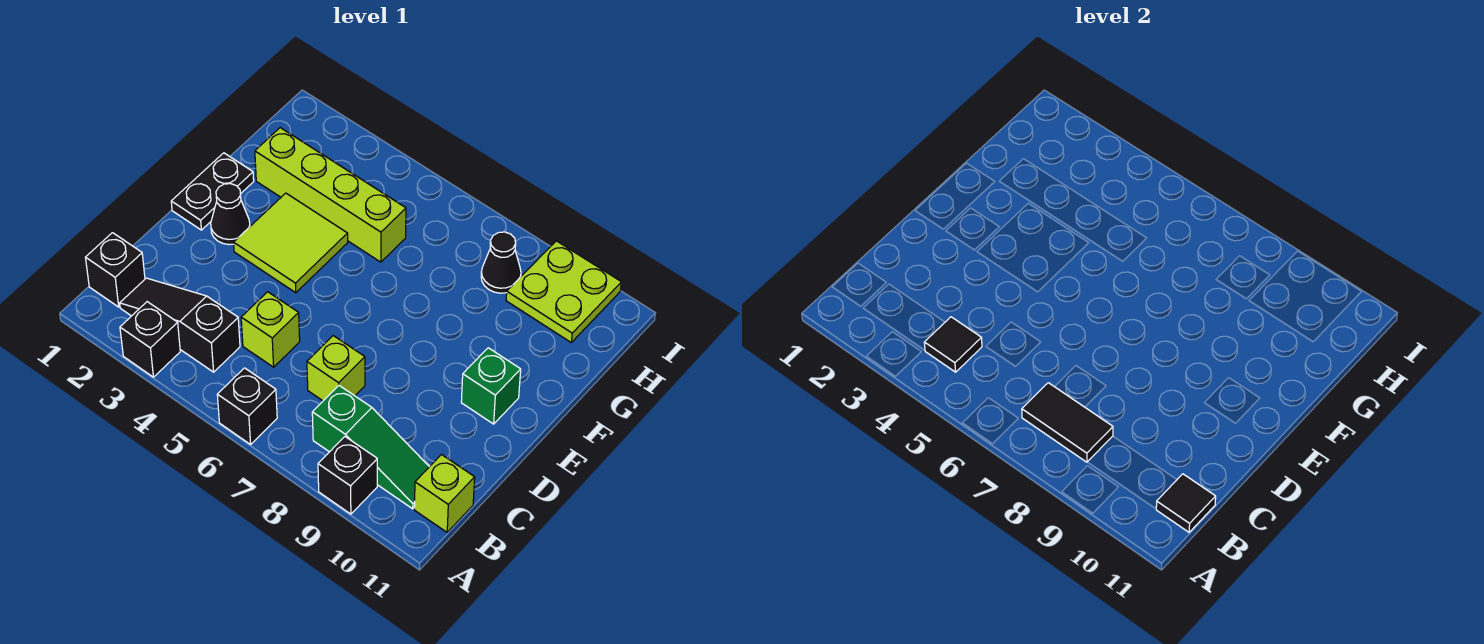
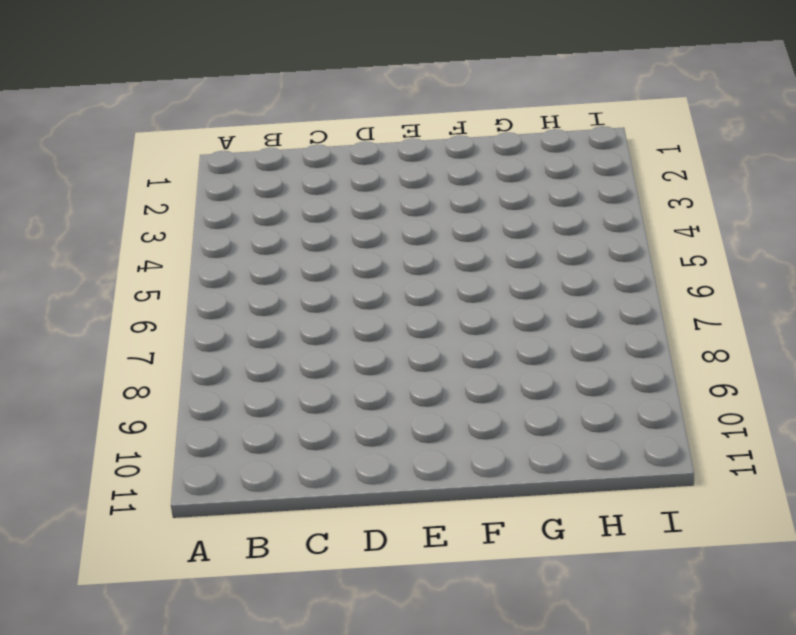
none -> black 1x1 brick [120,302,180,377]
none -> black 1x1 brick [217,368,277,444]
none -> black 1x1 brick [318,437,377,514]

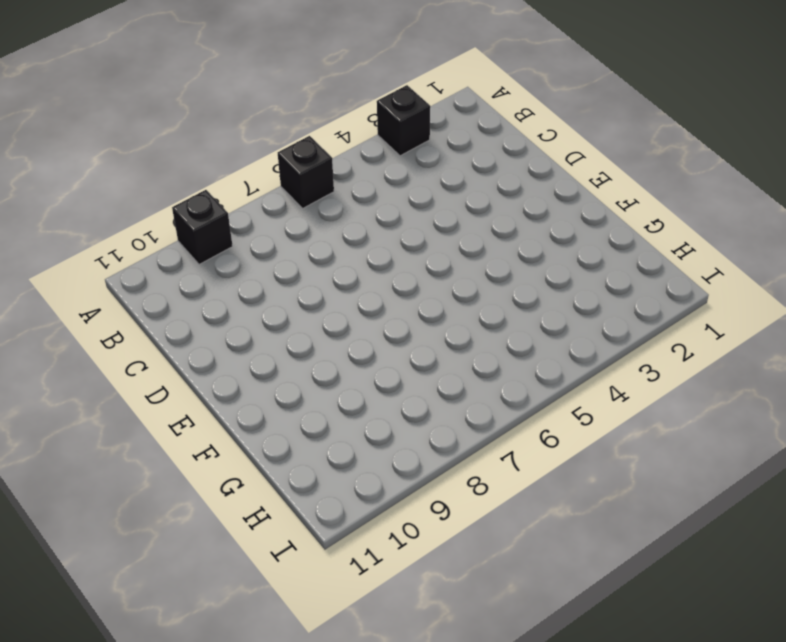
none -> black 1x1 brick [85,233,145,307]
none -> black 1x3 slope [120,278,240,372]
none -> green 1x3 slope [312,386,429,509]

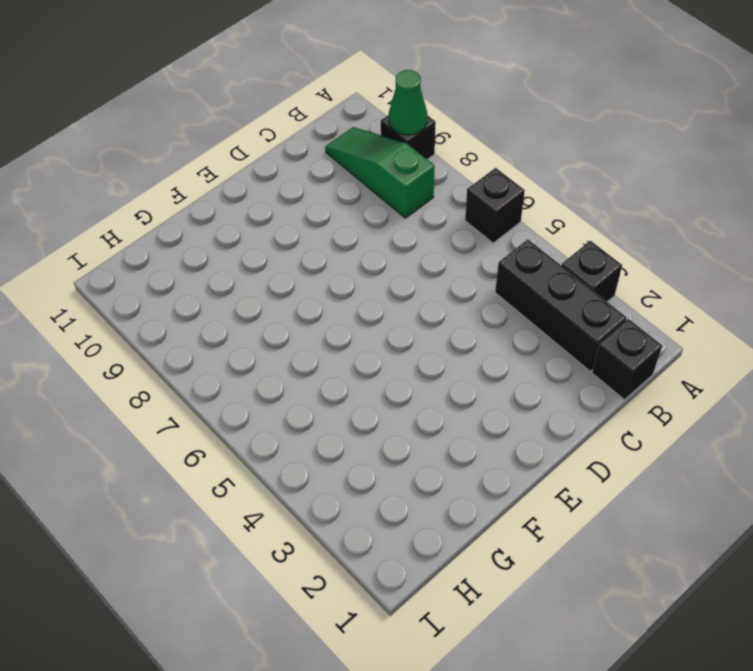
green 1x1 cone [389,70,427,135] -> none
black 1x3 brick [495,239,627,371] -> black 1x3 slope [120,278,240,372]
none -> lime 1x1 brick [414,455,475,532]
none -> lime 1x1 brick [241,292,300,367]
none -> lime 1x1 brick [307,336,365,401]

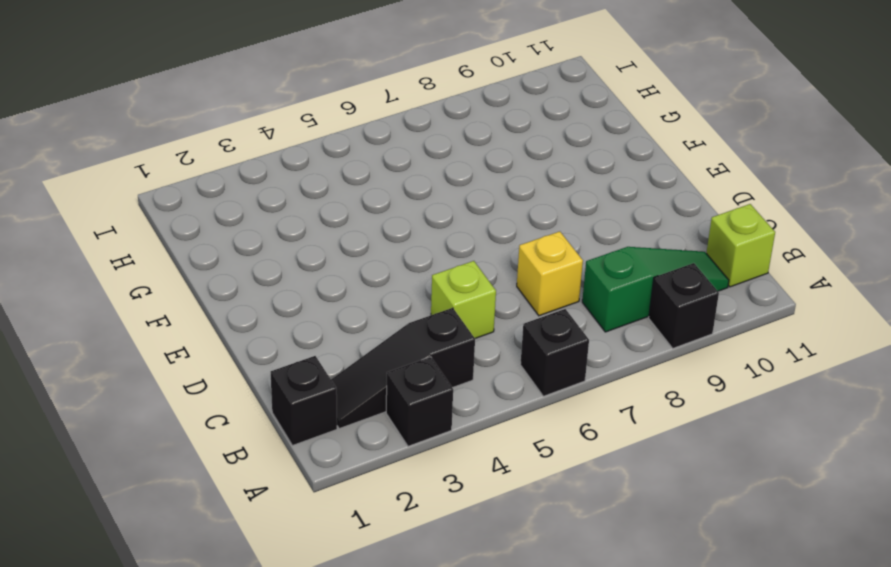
yellow 1x1 brick [517,231,583,316] -> lime 1x1 brick [307,336,365,401]
none -> black 1x2 plate [171,153,254,230]
none -> black 1x1 cone [211,184,250,245]
none -> lime 2x2 tile [234,193,348,293]

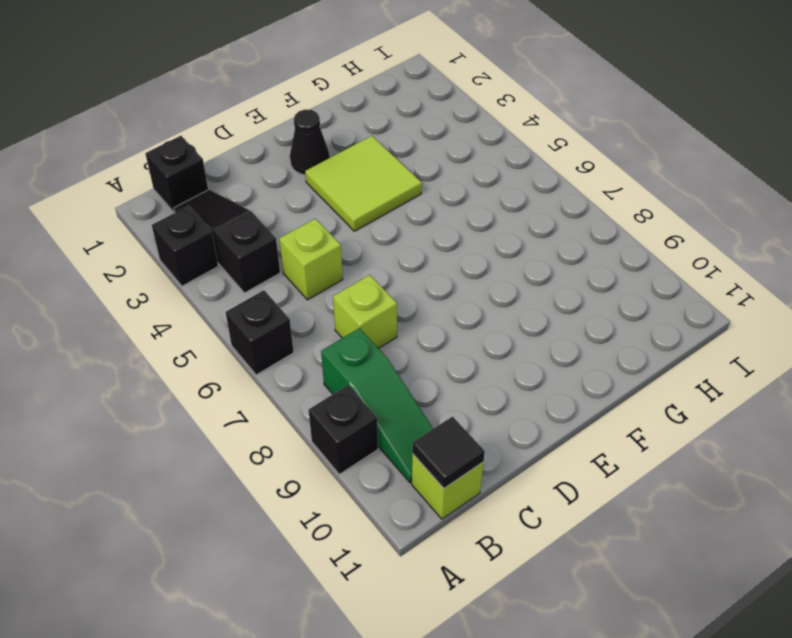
none -> black 1x2 plate [171,153,254,230]
none -> green 1x1 brick [461,348,521,424]
none -> lime 1x4 brick [255,128,406,262]

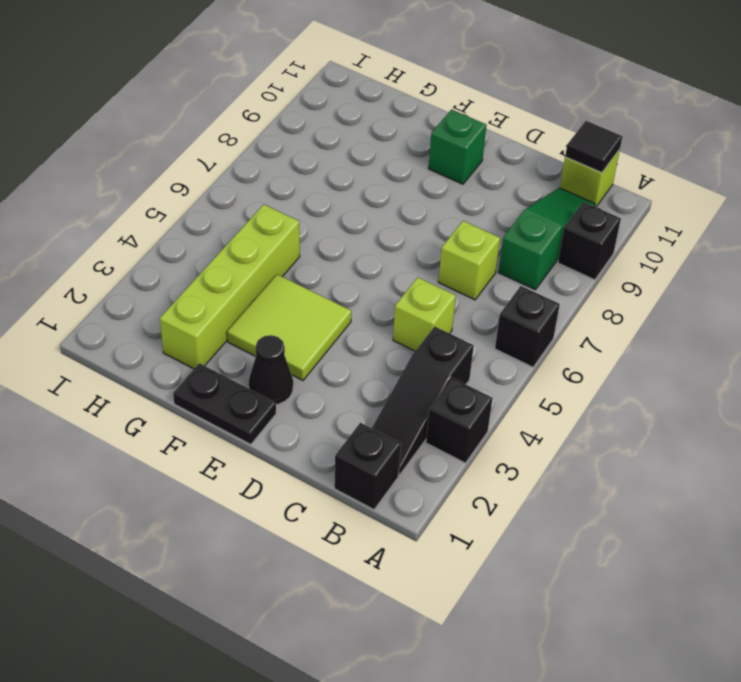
none -> black 1x1 cone [481,232,521,293]
none -> lime 2x2 plate [506,241,621,342]
none -> black 1x1 tile [924,317,982,372]

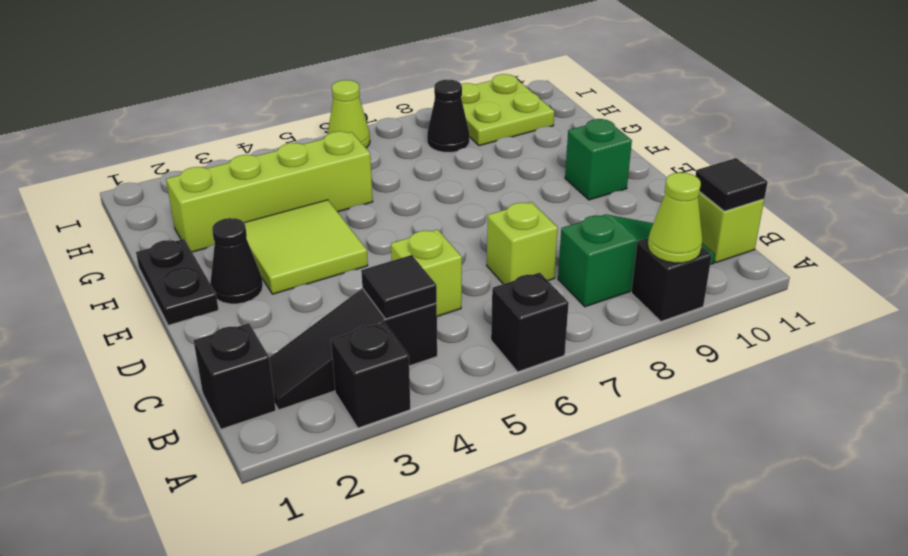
lime 1x1 cone [648,173,702,263] -> none
lime 1x1 cone [328,80,370,148] -> none
none -> black 1x2 tile [1022,383,1113,462]

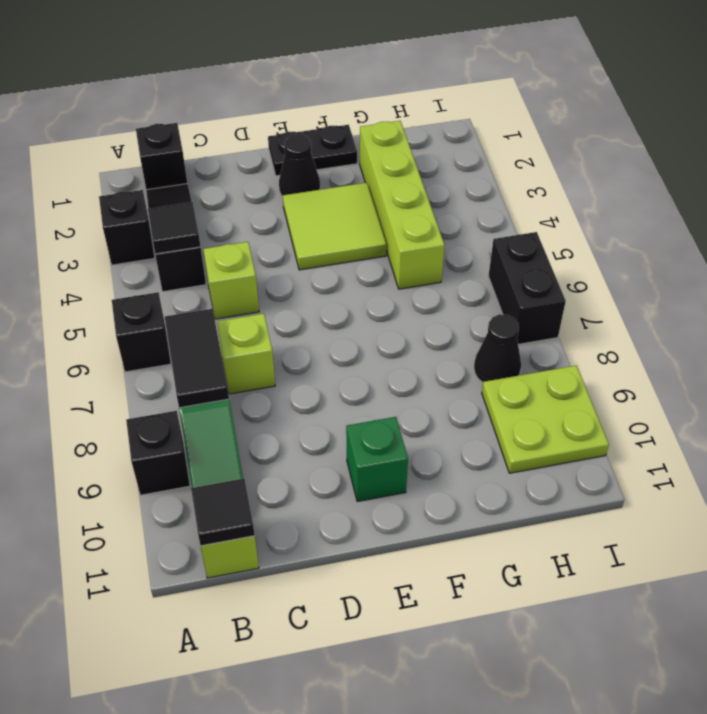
black 1x2 brick [488,232,566,344] -> none

